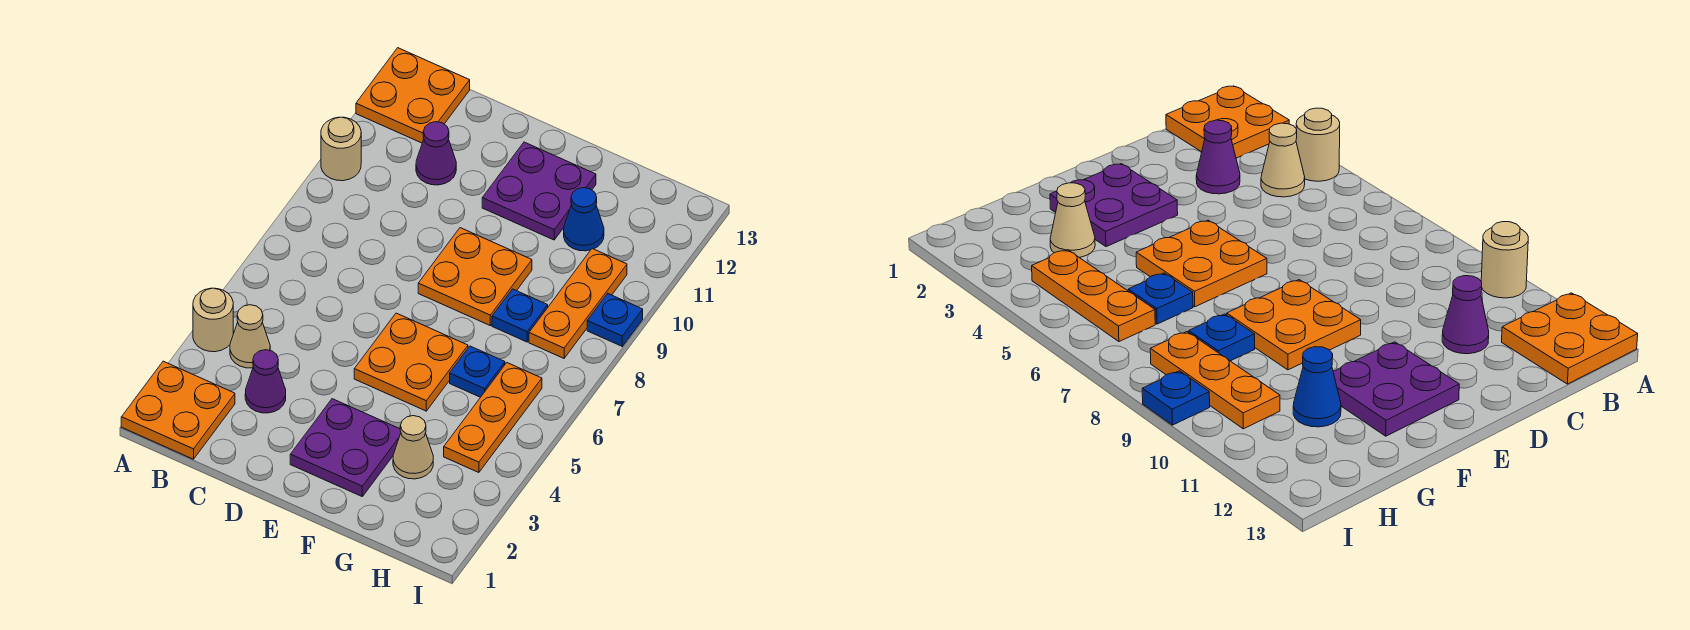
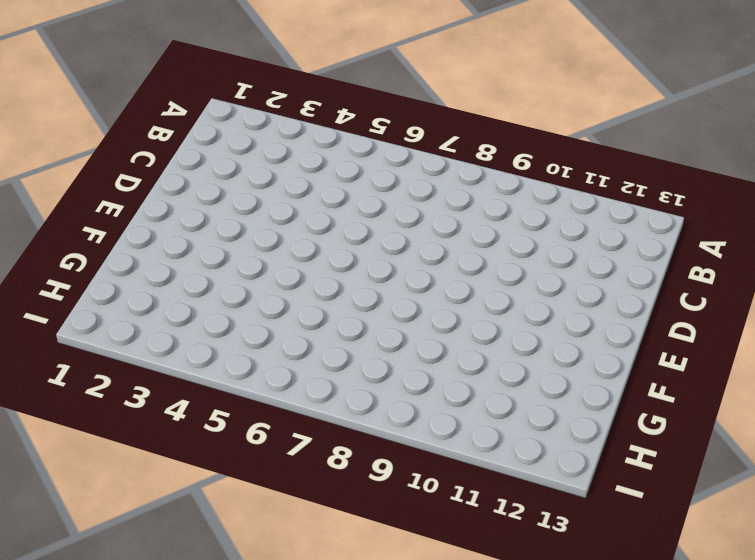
none -> orange 2x2 plate [121,361,235,459]
none -> tan 1x1 round brick [193,288,233,352]
none -> tan 1x1 round brick [321,117,361,181]

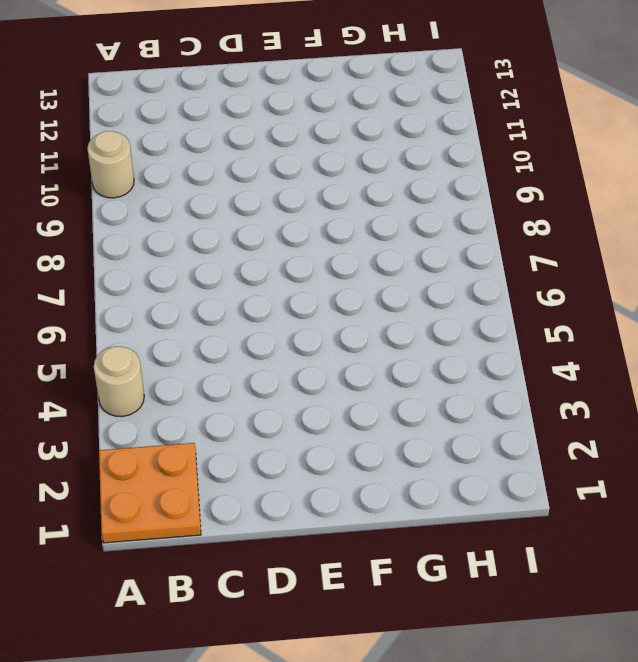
none -> orange 2x2 plate [356,48,470,143]
none -> tan 1x1 cone [230,305,270,368]
none -> purple 1x1 cone [245,350,286,413]

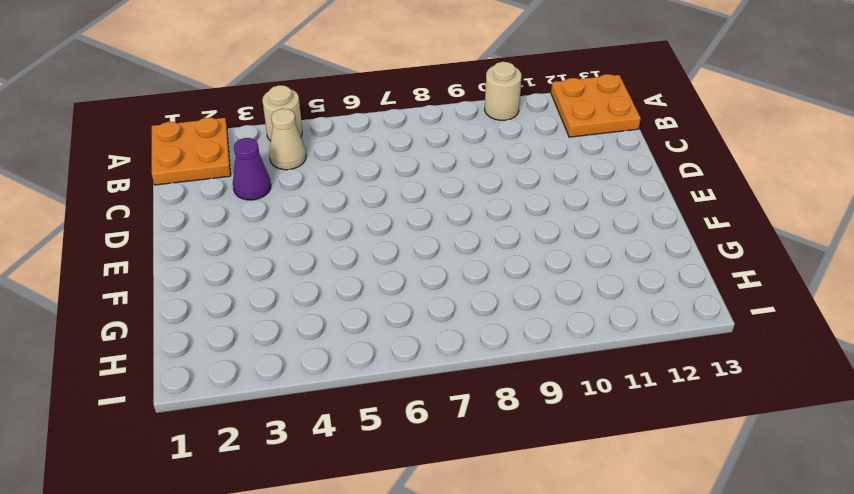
none -> purple 1x1 cone [416,122,456,185]
none -> purple 2x2 plate [290,399,401,496]
none -> orange 2x2 plate [354,313,468,411]

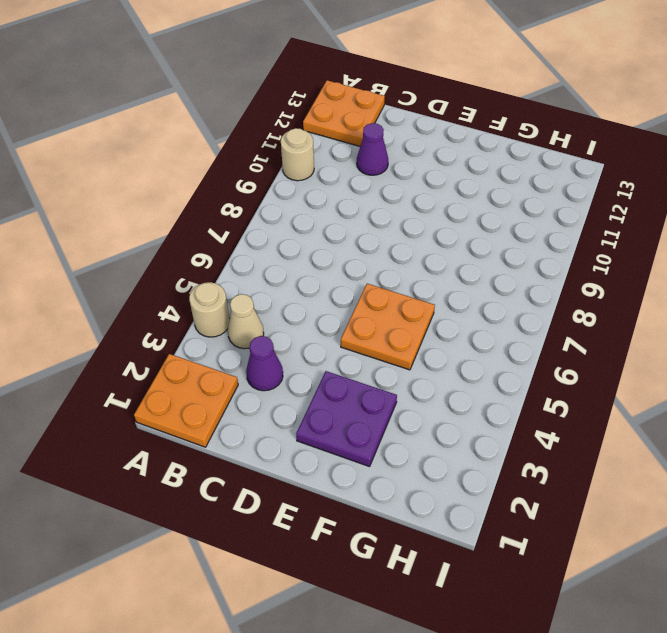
none -> orange 2x2 plate [418,228,532,325]
none -> purple 2x2 plate [482,142,596,240]
none -> tan 1x1 cone [393,416,433,479]

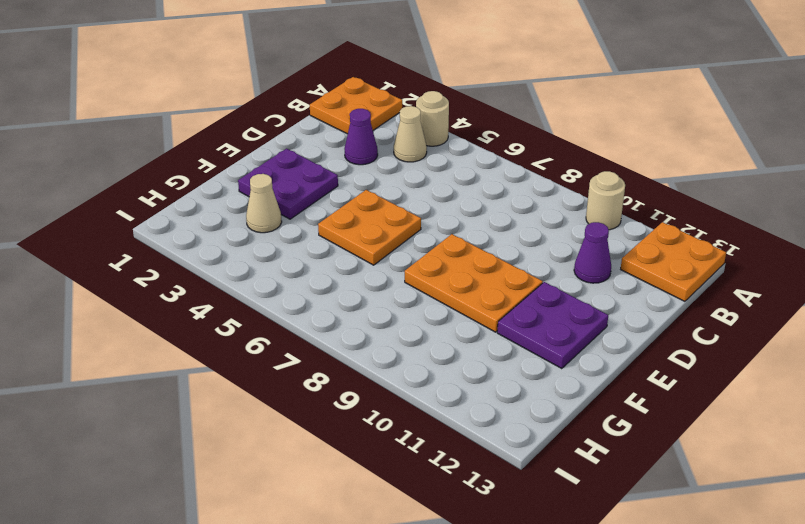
orange 2x3 plate [405,234,543,332] -> orange 2x2 plate [418,228,532,325]
none -> blue 1x1 plate [450,346,505,397]
none -> blue 1x1 plate [492,289,548,342]
none -> blue 1x1 cone [564,188,604,251]

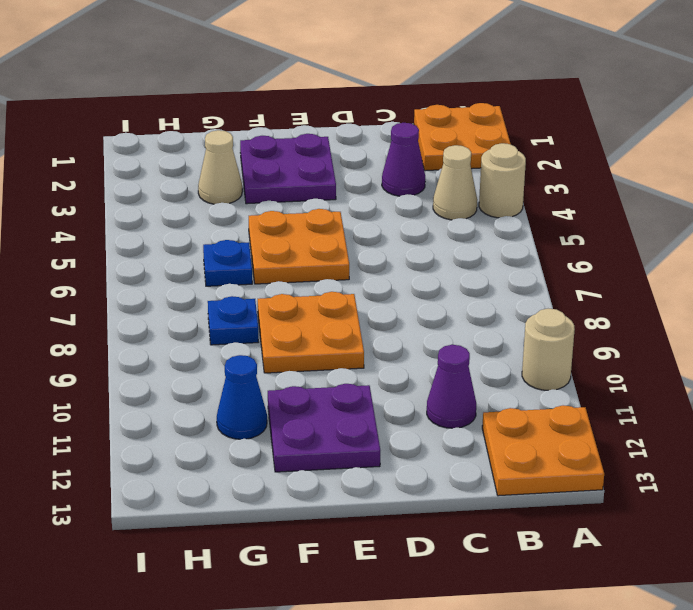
none -> orange 1x3 plate [444,363,542,473]
none -> orange 1x3 plate [529,249,627,358]
none -> blue 1x1 plate [587,294,643,346]

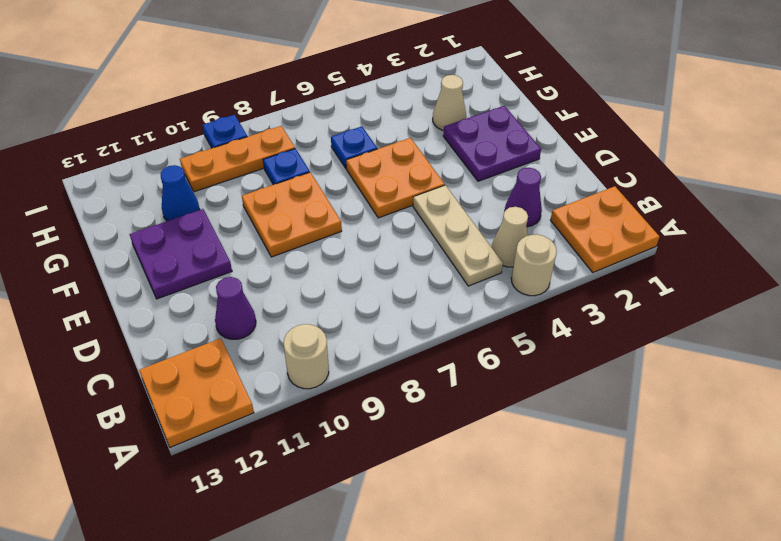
tan 1x3 plate [413,185,503,286] -> none
none -> orange 1x3 plate [444,363,542,473]

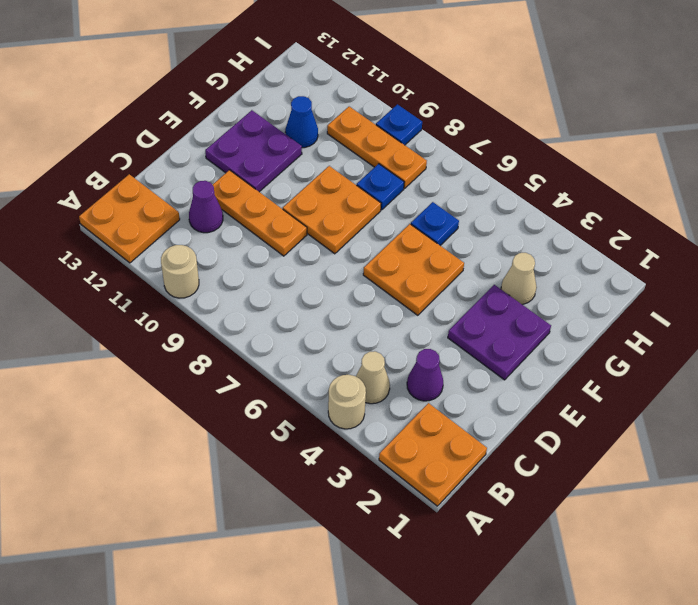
orange 1x3 plate [213,170,307,256] -> orange 1x3 plate moved to [444,363,542,473]

